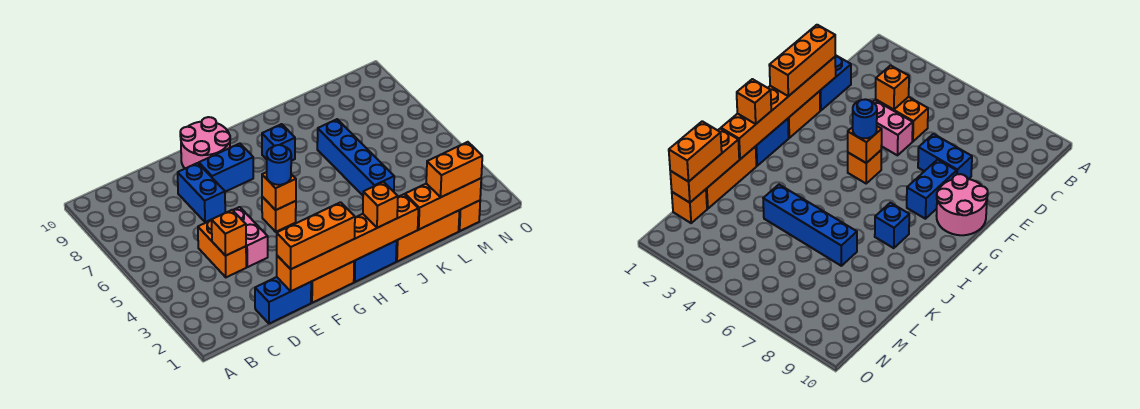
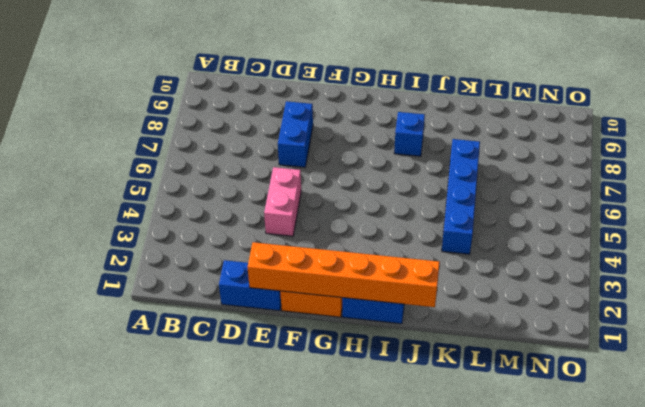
none -> orange 1x2 brick [198,220,246,277]
none -> blue 1x2 brick [199,144,253,192]
none -> pink 2x2 round brick [180,117,230,168]

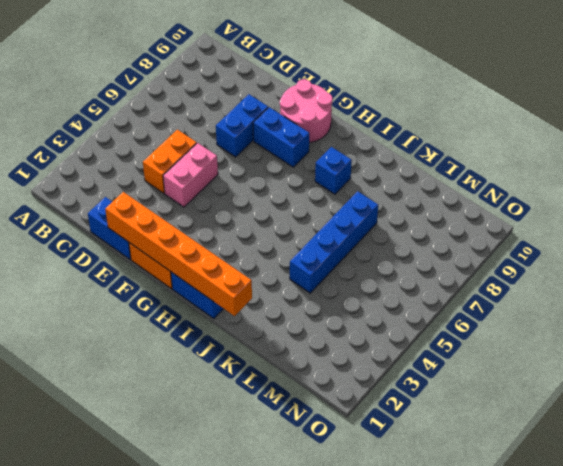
none -> orange 1x1 brick [262,197,296,232]
none -> orange 1x3 brick [396,210,460,262]
none -> orange 1x1 brick [459,200,480,231]

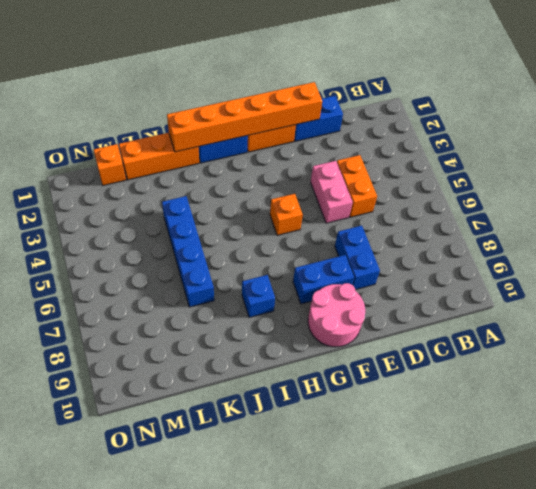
none -> orange 1x1 brick [212,210,246,256]
none -> orange 1x1 brick [262,172,296,210]
none -> orange 1x3 brick [405,178,481,229]

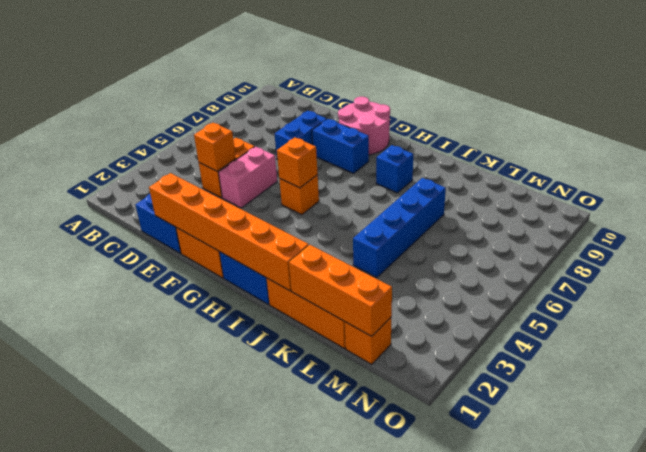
none -> orange 1x3 brick [277,202,355,269]
none -> blue 1x1 round brick [267,145,291,185]
none -> orange 1x1 brick [363,182,398,228]

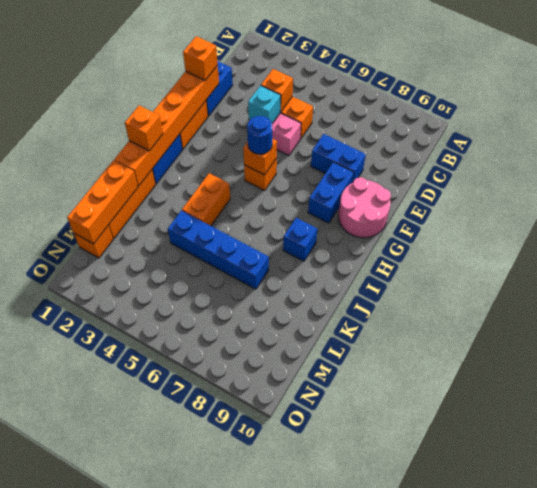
orange 1x1 brick [183,36,218,80] -> orange 1x3 brick [277,202,355,269]
cyan 1x1 brick [248,86,281,124] -> none
orange 1x2 brick [182,173,230,226] -> orange 1x2 brick moved to [426,142,482,197]

